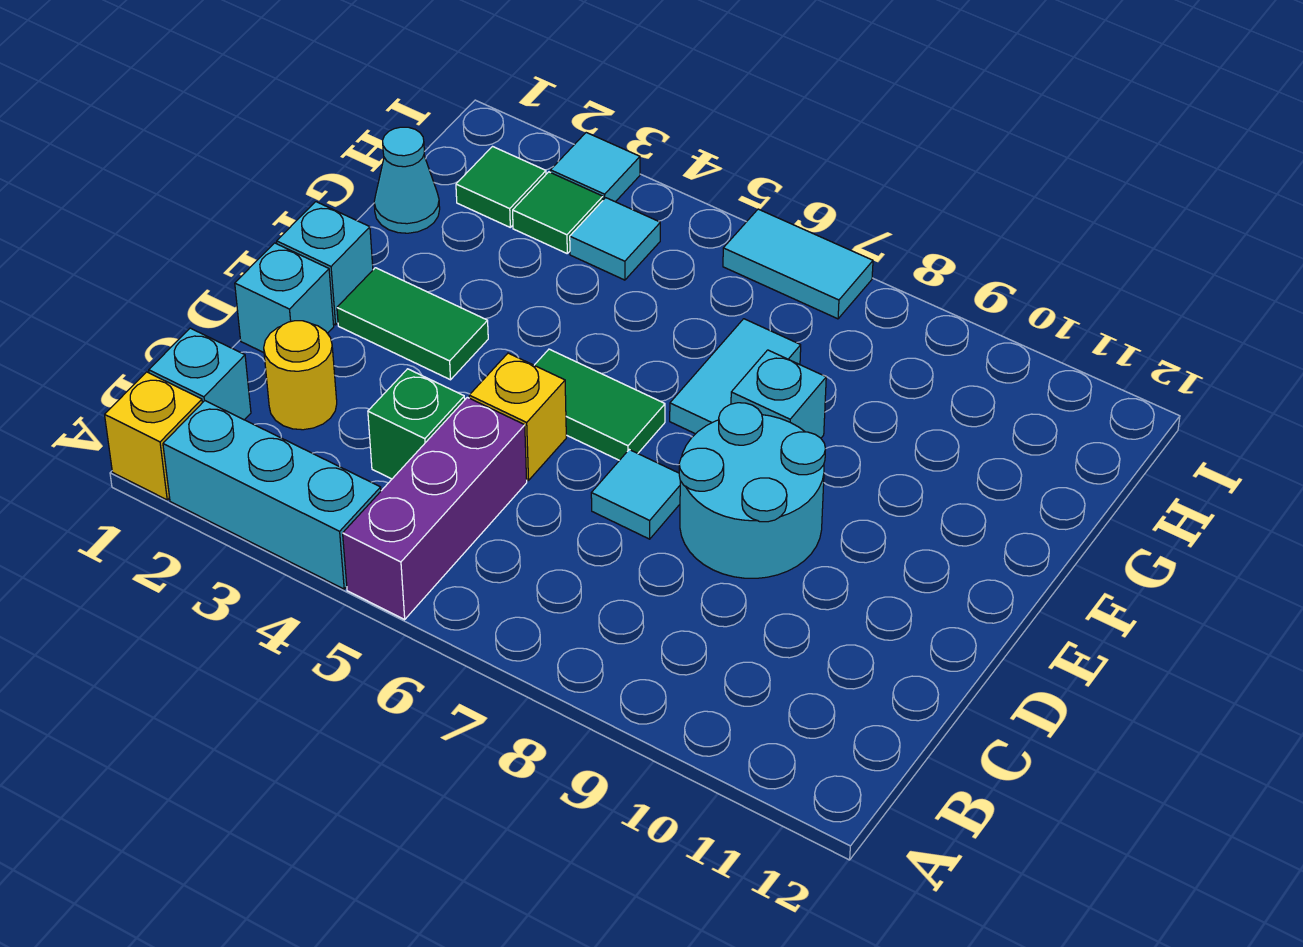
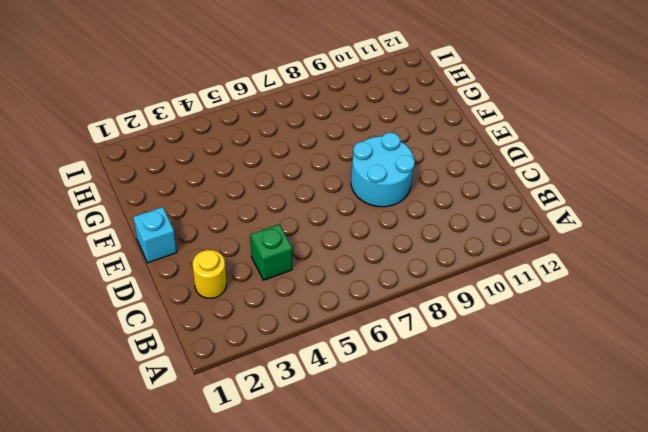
none -> yellow 1x1 brick [105,372,202,500]
none -> cyan 1x3 brick [163,401,381,589]
none -> purple 1x3 brick [343,397,527,619]

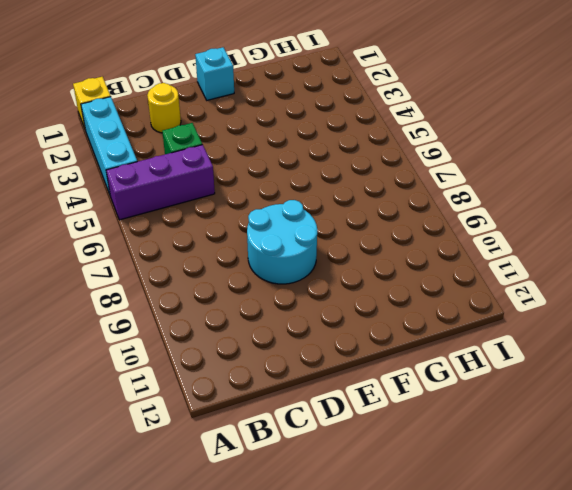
none -> cyan 1x1 brick [149,328,251,420]
none -> cyan 1x1 brick [235,243,334,353]
none -> yellow 1x1 brick [469,353,566,481]

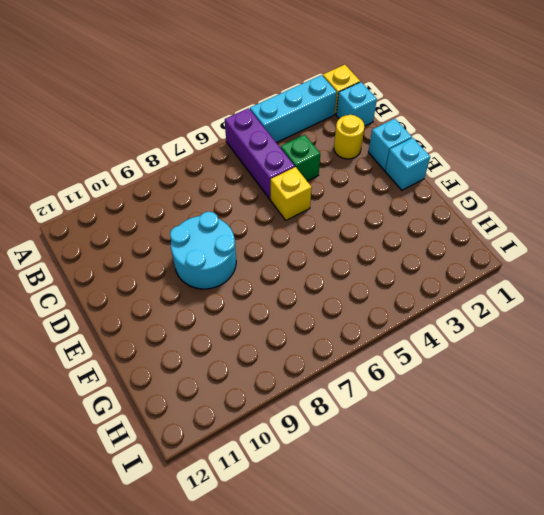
none -> cyan 1x1 tile [591,450,680,539]
none -> green 1x2 tile [337,268,488,380]
none -> green 1x2 tile [534,349,665,460]

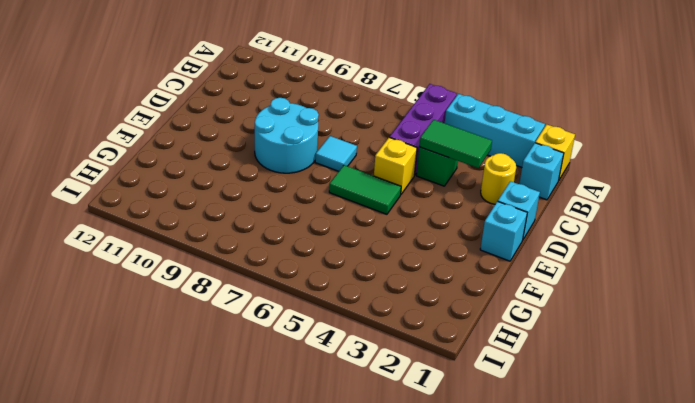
green 1x2 tile [419,120,492,168] -> green 1x2 tile moved to [337,268,488,380]
none -> cyan 1x2 tile [670,319,801,434]
none -> cyan 1x1 brick [731,350,826,438]
none -> cyan 1x1 cone [374,127,440,233]

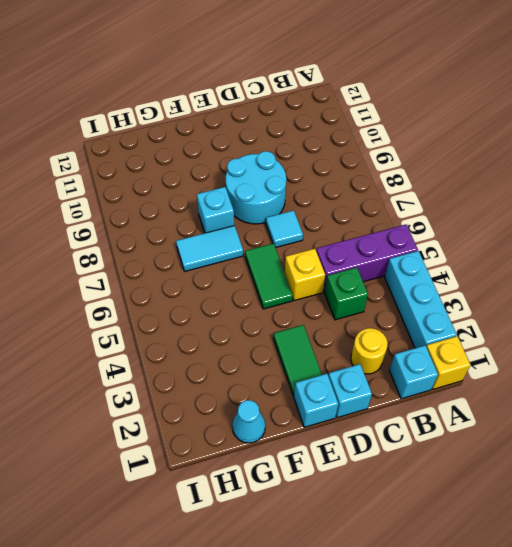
none -> green 1x1 tile [456,147,546,227]
none -> green 1x1 tile [513,172,603,253]
none -> cyan 1x1 tile [570,198,660,280]

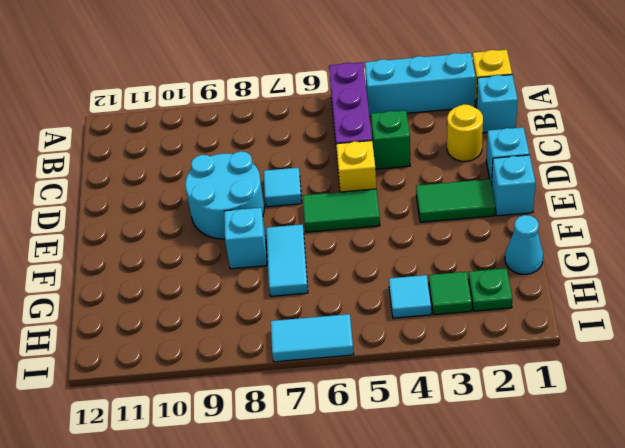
green 1x1 plate [468,268,512,311] -> green 1x1 tile [456,147,546,227]
none -> cyan 1x1 tile [551,133,640,202]

